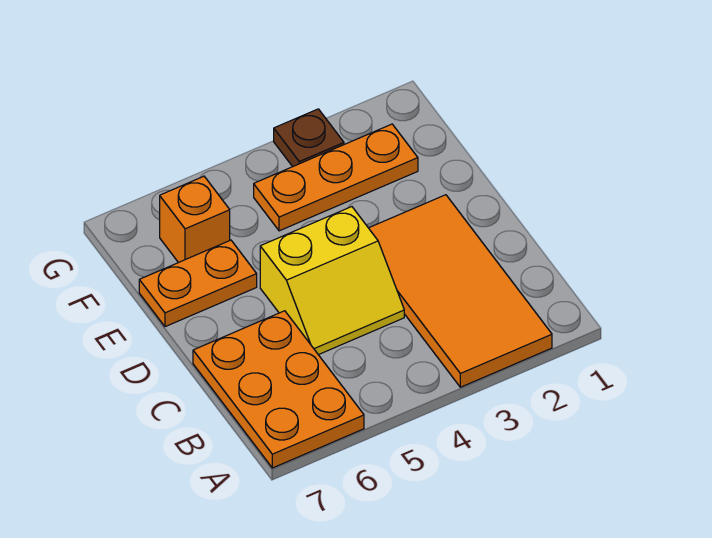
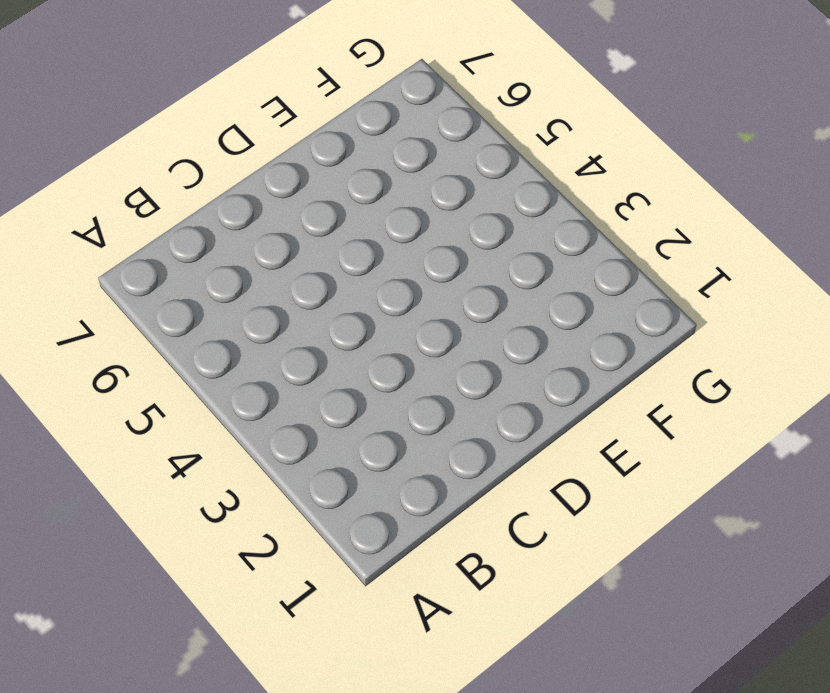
none -> orange 2x4 tile [369,195,552,387]
none -> orange 2x3 plate [193,311,364,468]

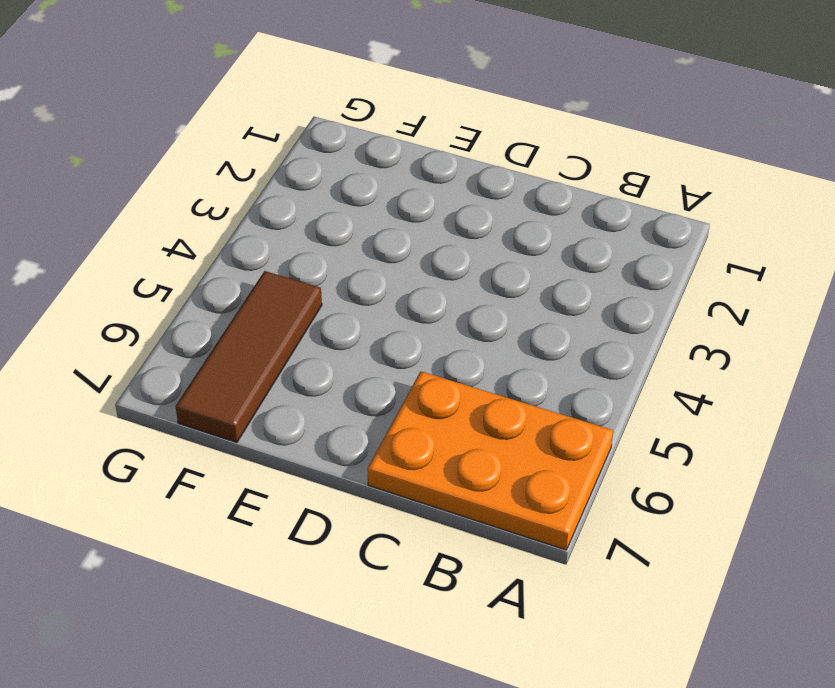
brown 1x3 tile [175,271,322,442] -> orange 1x1 brick [160,176,230,263]
none -> orange 2x4 tile [369,195,552,387]
none -> yellow 2x2 slope [260,207,404,355]

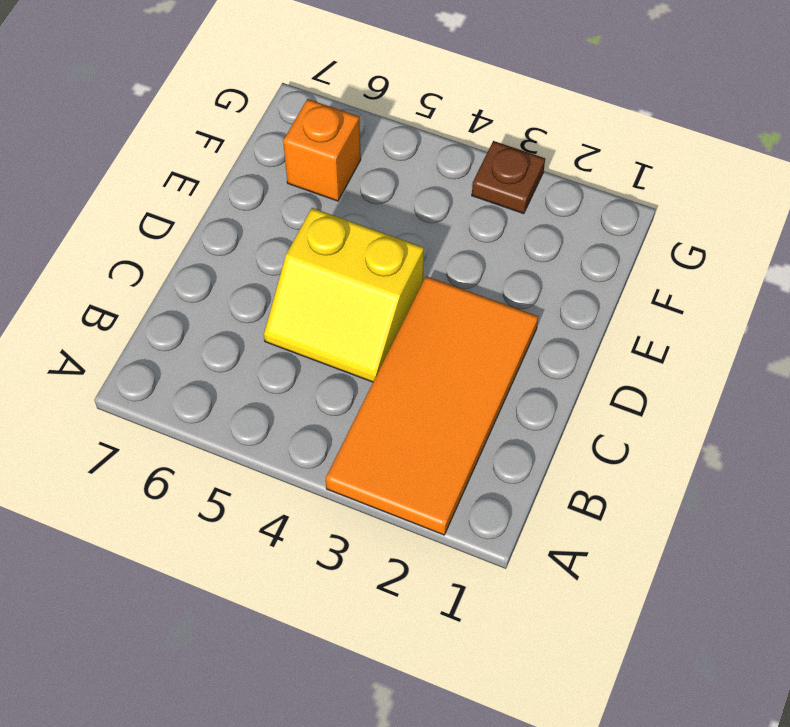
none -> orange 2x3 plate [193,311,364,468]
none -> orange 1x2 plate [139,240,257,327]

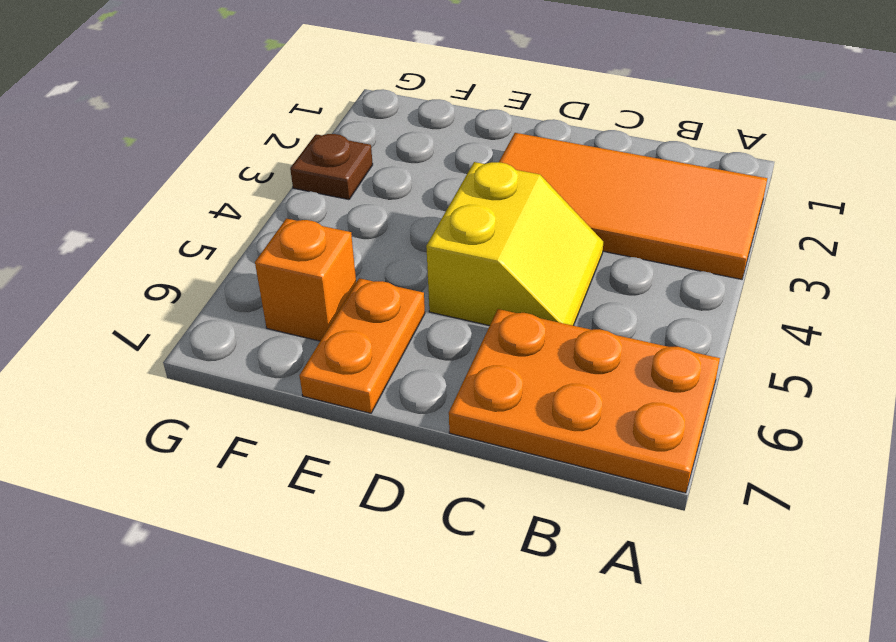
none -> orange 1x3 plate [254,124,418,231]

